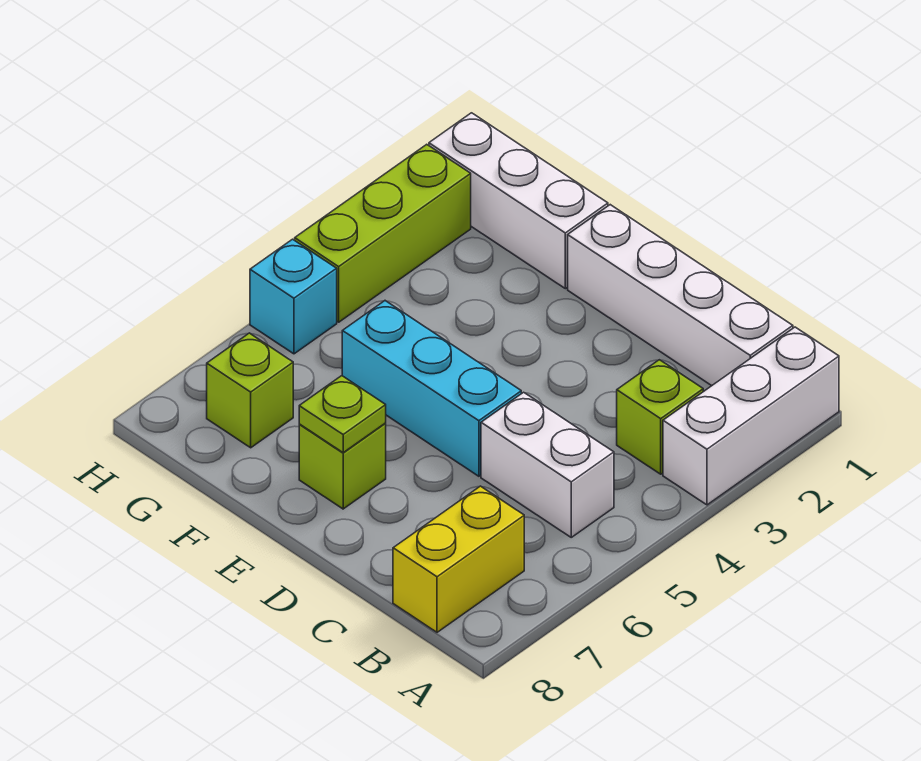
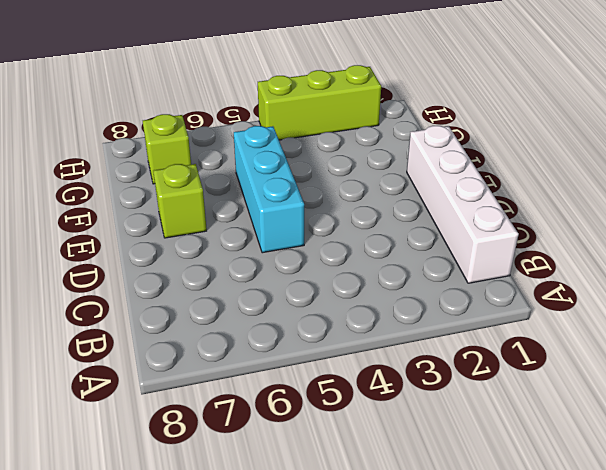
none -> white 1x3 brick [663,327,839,505]
none -> lime 1x1 brick [617,360,703,474]
none -> white 1x2 brick [481,392,614,537]

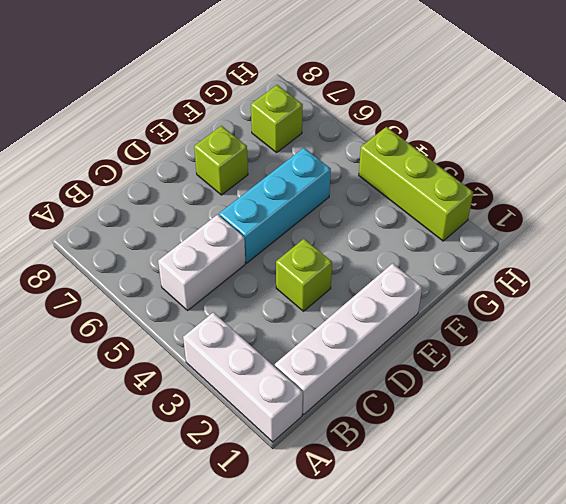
lime 1x1 brick [276,239,332,311] -> lime 1x1 brick moved to [617,360,703,474]
none -> yellow 1x2 brick [393,486,524,632]
none -> white 1x3 brick [429,113,608,289]
none -> cyan 1x1 brick [250,239,337,354]

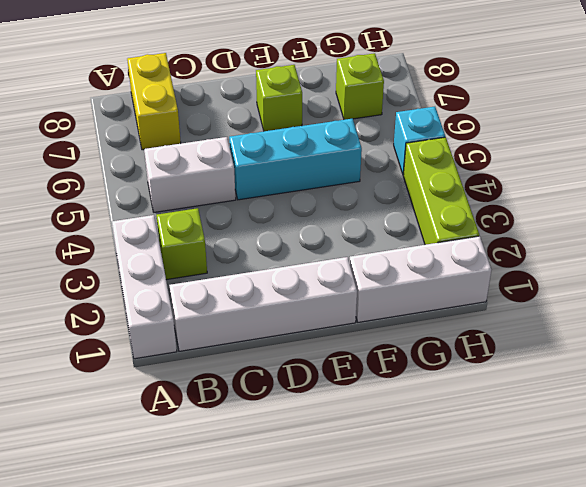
none -> lime 1x1 plate [299,376,386,453]

